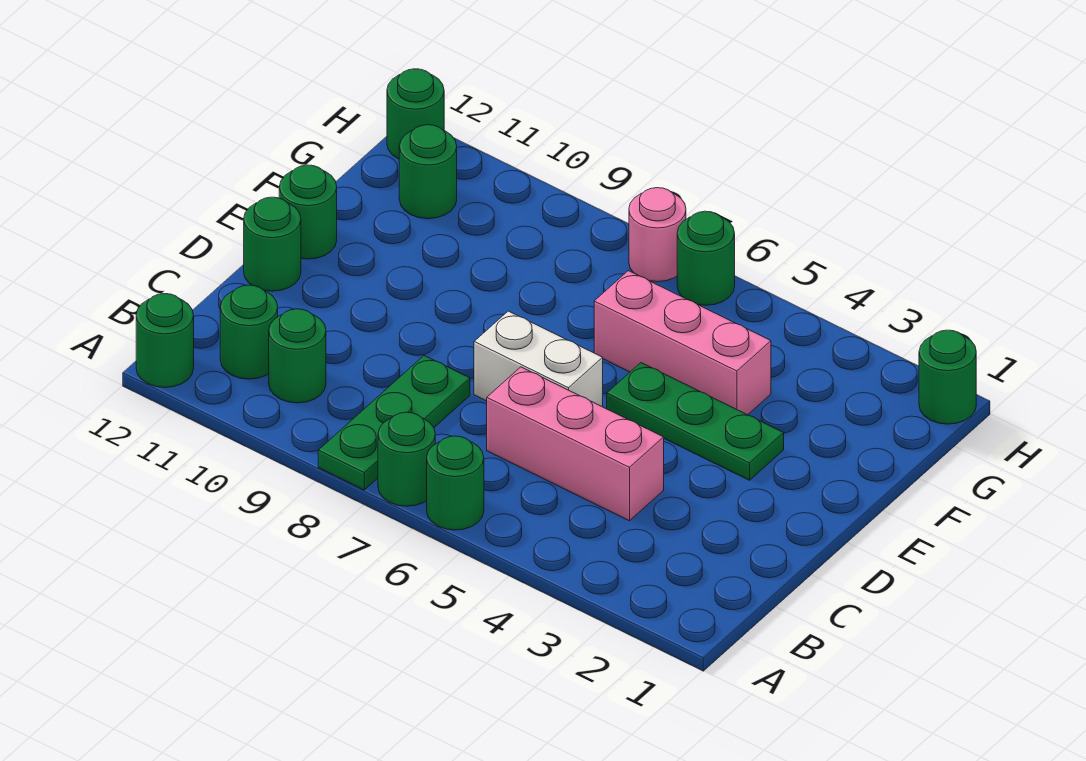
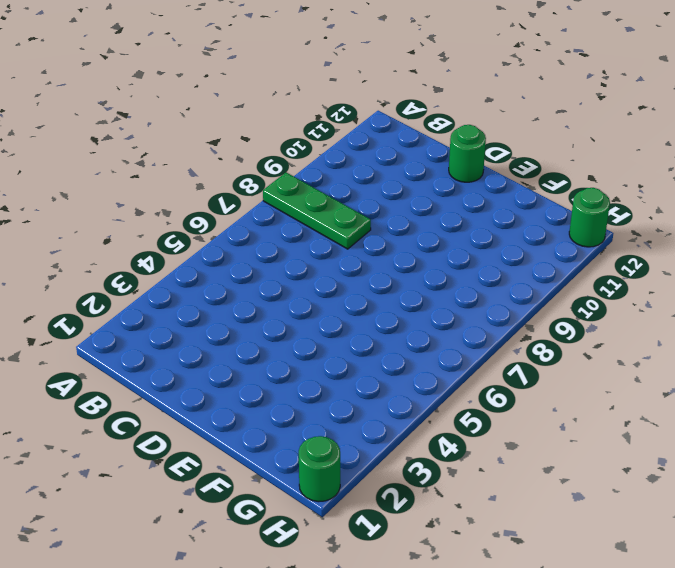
none -> green 1x1 round brick [427,436,484,530]
none -> green 1x1 round brick [378,412,435,506]
none -> green 1x1 round brick [136,294,194,388]

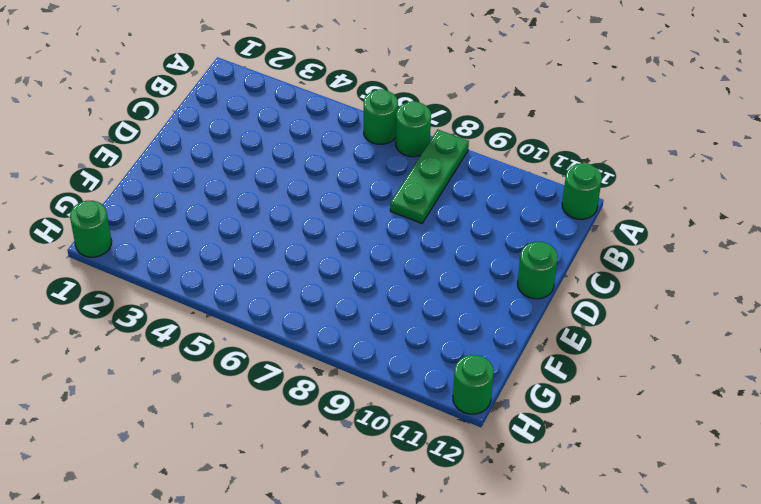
none -> green 1x1 round brick [269,309,326,403]
none -> green 1x1 round brick [220,285,278,379]
none -> pink 1x3 brick [487,367,664,521]

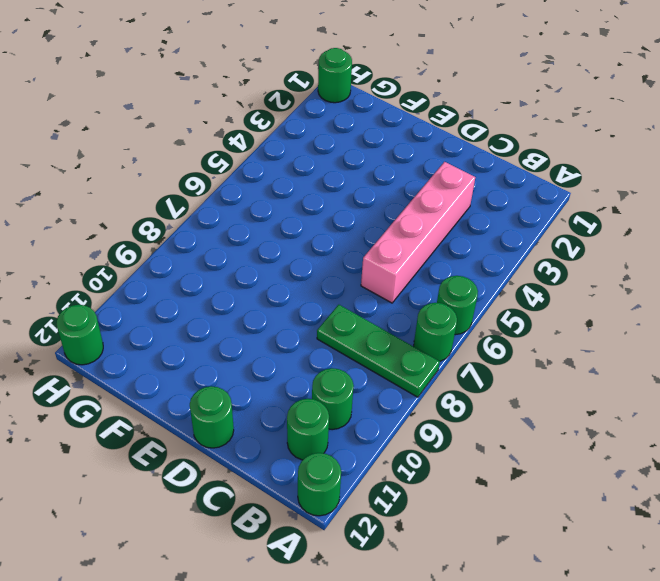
pink 1x4 brick [361,162,475,303] -> pink 1x3 brick [487,367,664,521]
none -> white 1x2 brick [474,311,603,407]
none -> green 1x3 plate [607,363,784,480]
none -> green 1x1 round brick [279,165,337,259]

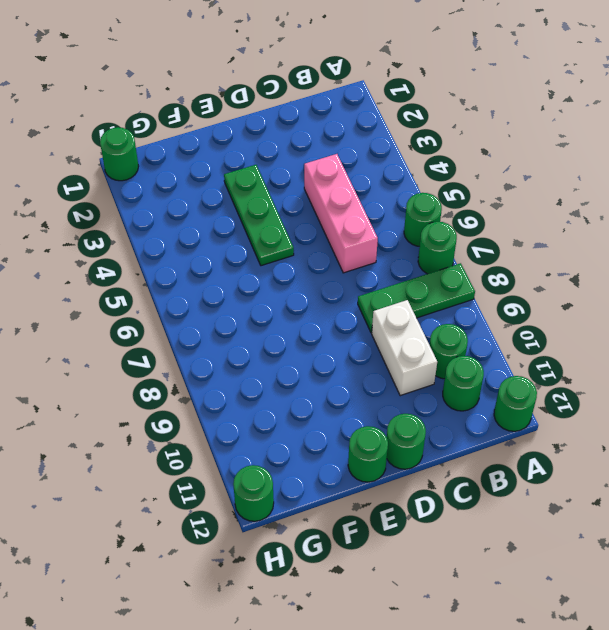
white 1x2 brick [372,300,437,396] -> white 1x2 brick moved to [474,311,603,407]
none -> pink 1x3 brick [594,271,771,415]
none -> green 1x1 round brick [399,125,457,219]
none -> green 1x1 round brick [677,211,735,305]

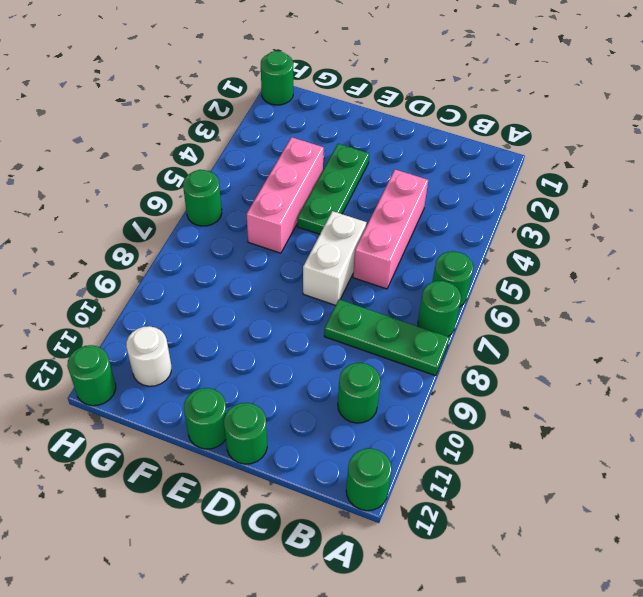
white 1x1 round brick [126,326,171,386] -> green 1x1 round brick [399,125,457,219]
none -> green 1x1 round brick [220,285,278,379]
none -> pink 1x1 round brick [629,188,686,282]

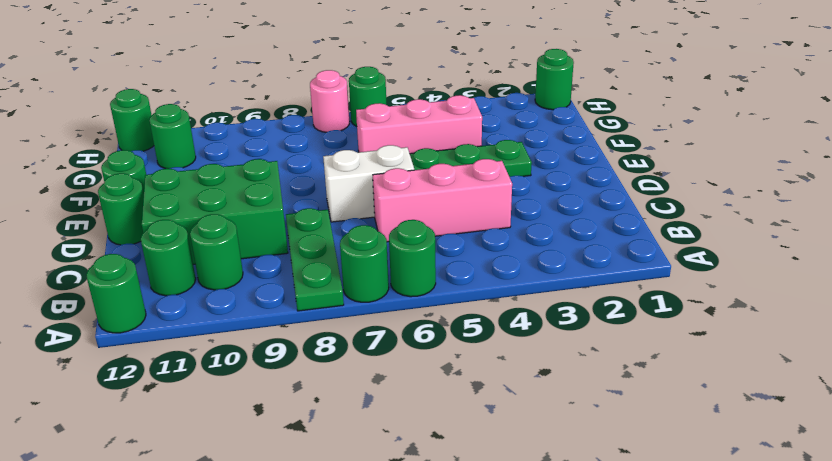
green 2x3 brick [142,159,288,264] -> none

